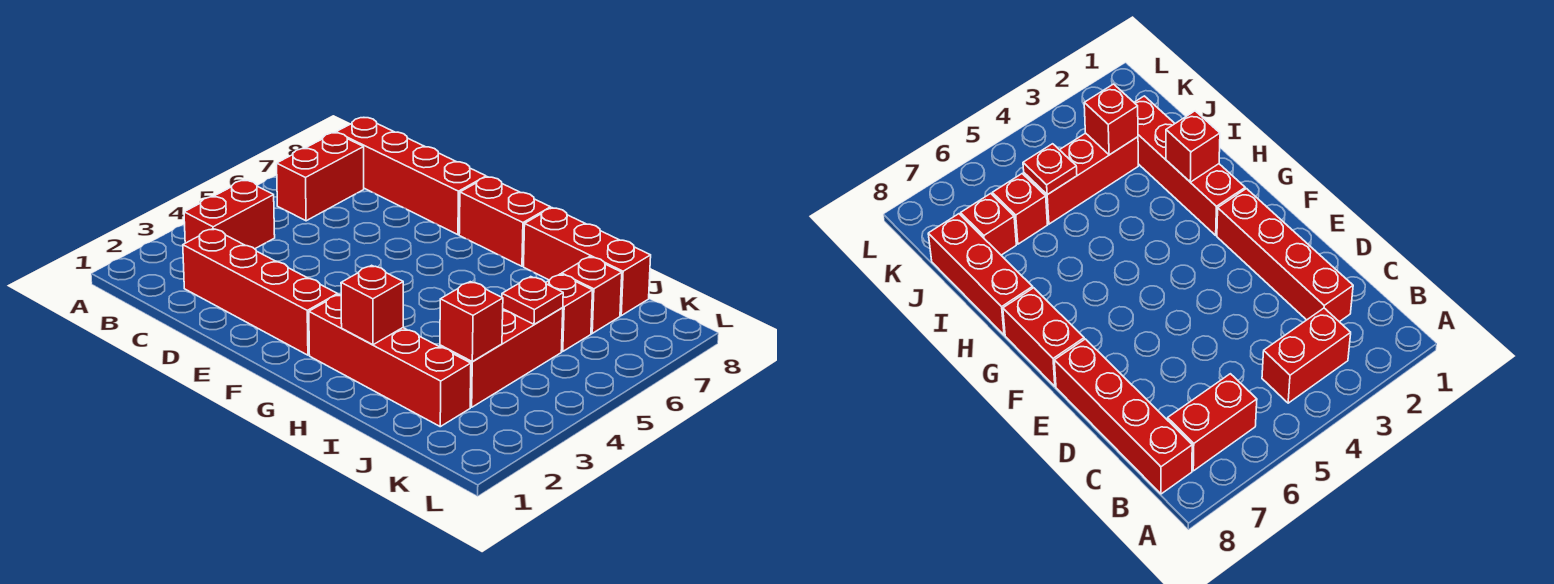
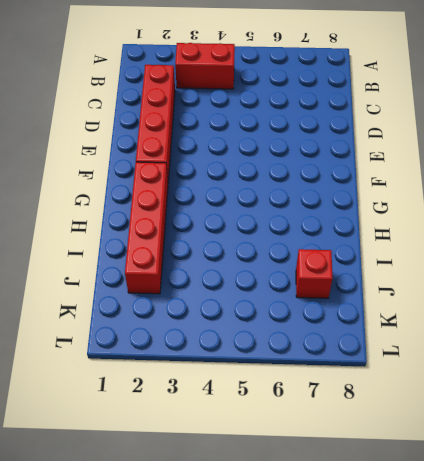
none -> red 1x2 brick [277,133,364,221]
none -> red 1x4 brick [336,118,486,235]
none -> red 1x2 brick [459,177,551,266]

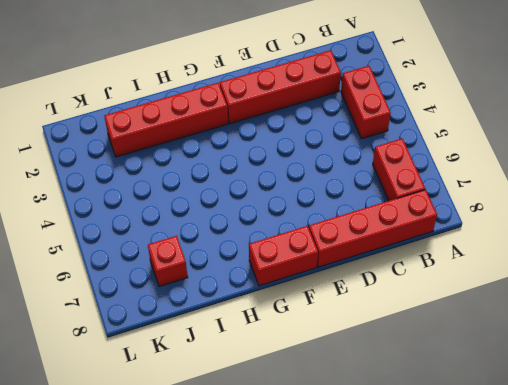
none -> red 1x3 brick [524,208,651,316]
none -> red 1x3 brick [440,308,563,407]
none -> red 1x1 brick [546,274,593,352]

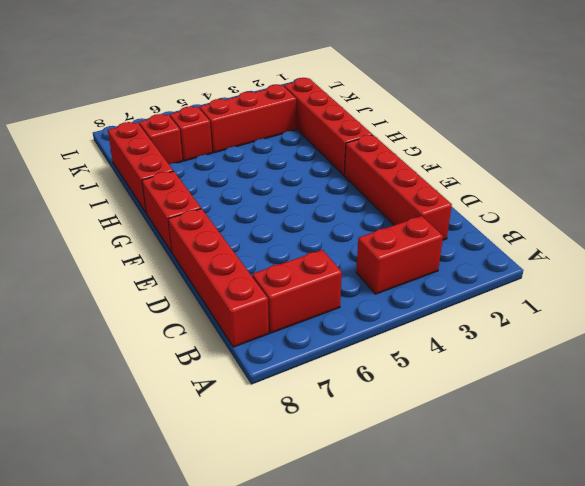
none -> red 1x1 brick [341,265,403,345]
none -> red 1x1 brick [440,282,503,361]
none -> red 1x1 plate [502,277,563,324]

